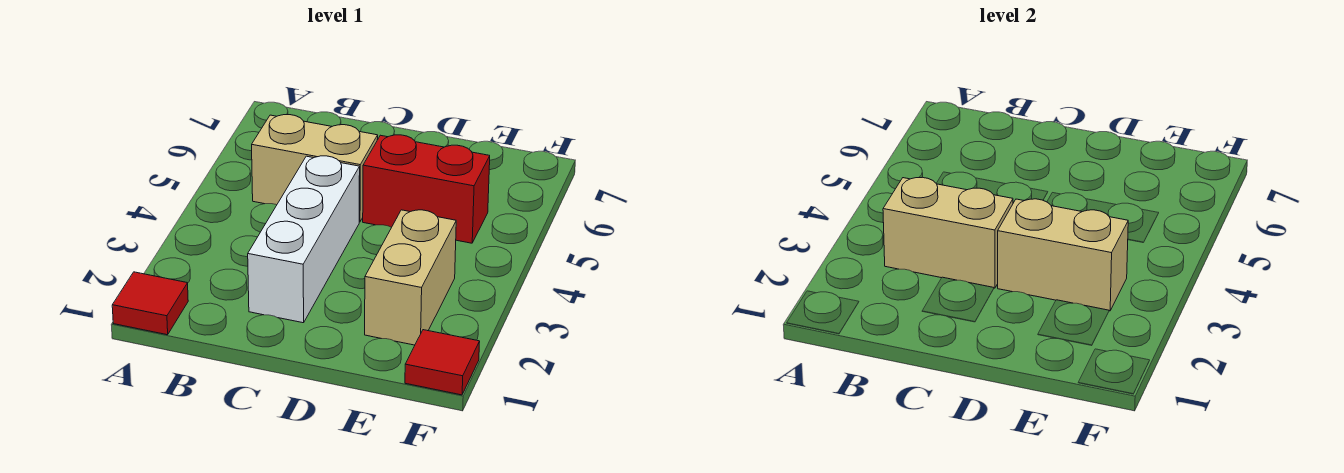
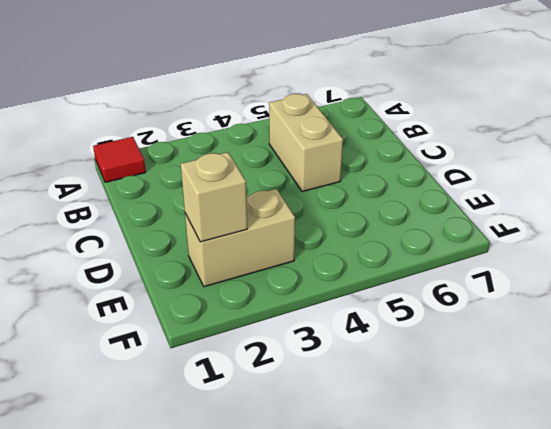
tan 1x1 brick [181,152,247,242] -> none
none -> white 1x3 brick [248,156,360,323]
none -> red 1x2 brick [363,135,490,243]

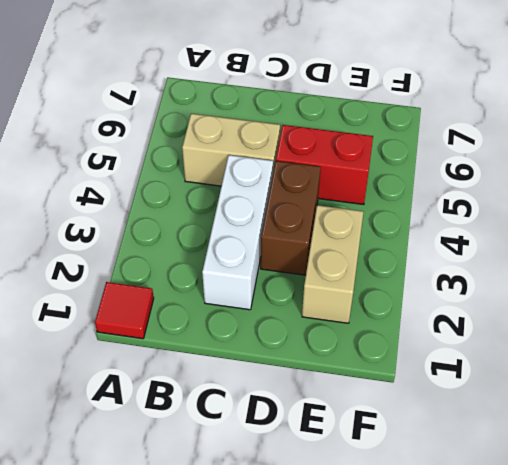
brown 1x2 brick [261,161,321,275] -> none
none -> red 1x1 tile [405,330,480,395]
none -> tan 1x2 brick [883,177,1013,288]

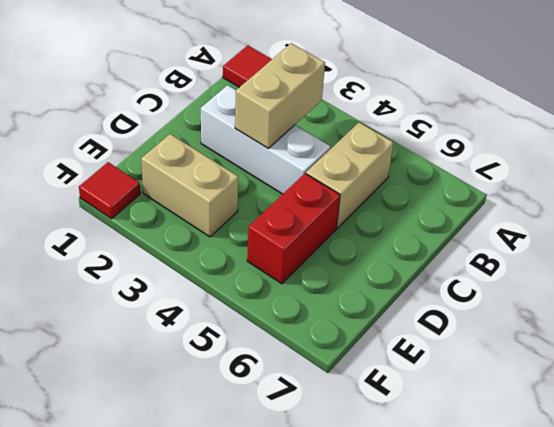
none -> tan 1x2 brick [998,199,1128,311]

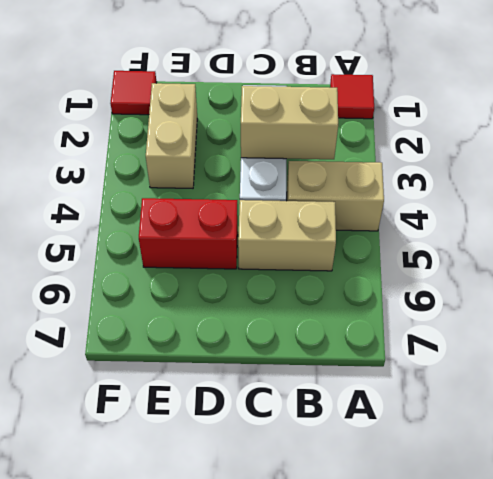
tan 1x2 brick [287,161,384,231] -> tan 1x2 brick moved to [998,199,1128,311]

